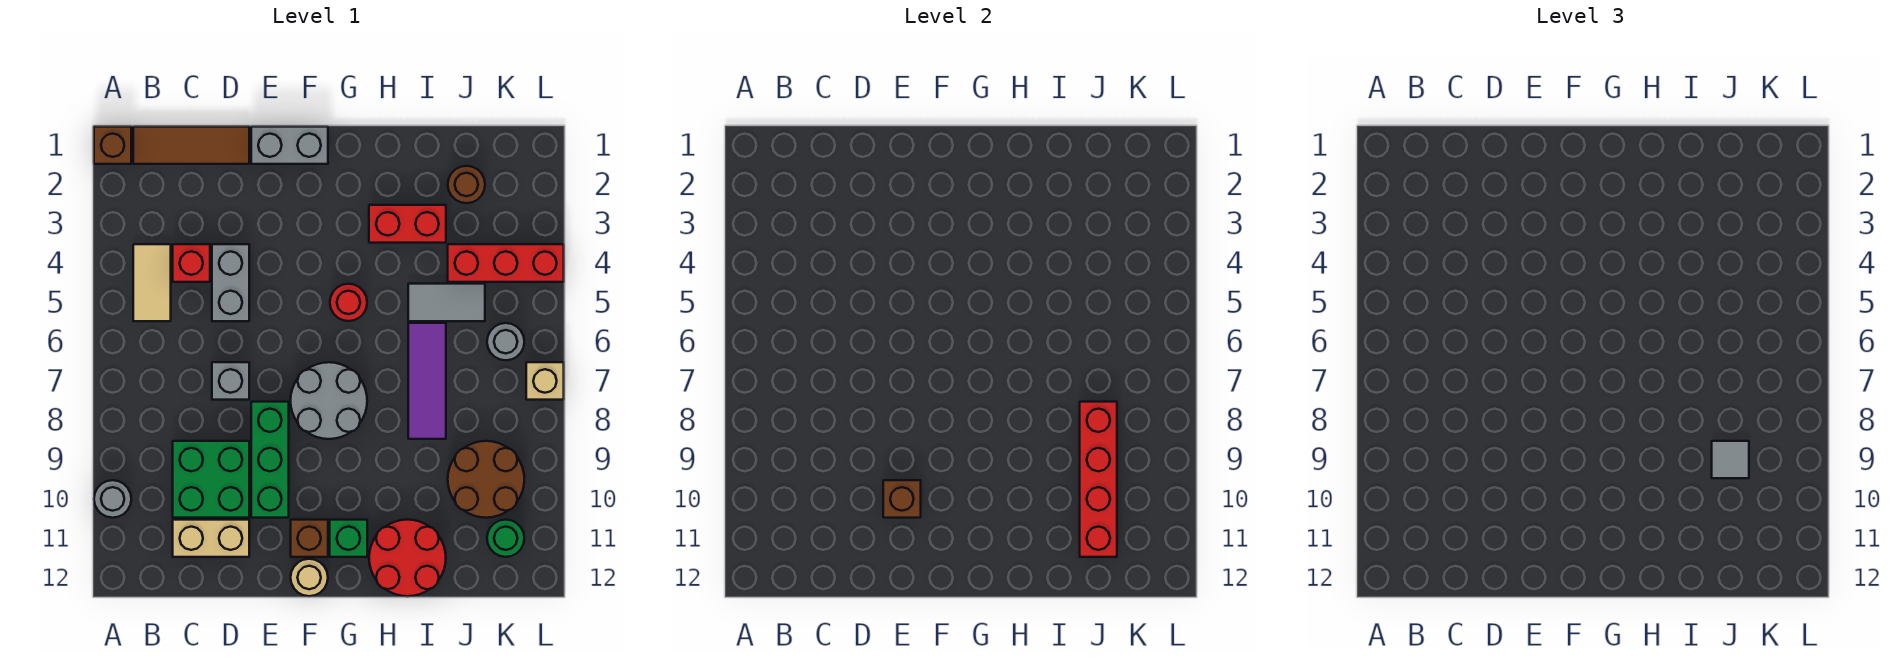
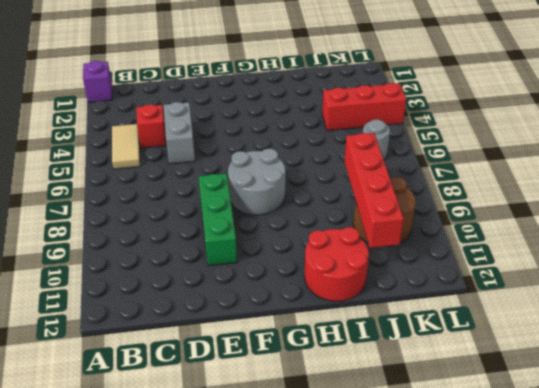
purple 1x1 brick [83,61,112,102] -> brown 1x1 brick [94,127,131,164]
none -> grey 1x1 round brick [94,480,131,518]
none -> brown 1x3 tile [133,127,249,164]
none -> green 2x2 brick [173,441,249,518]

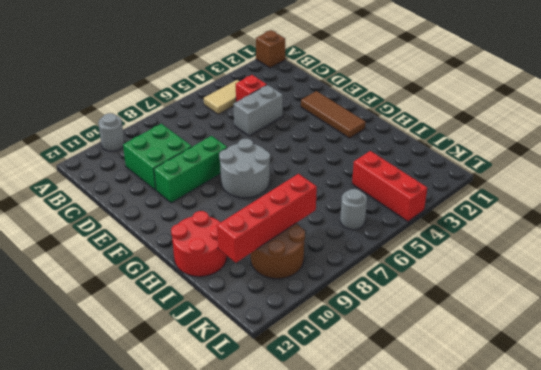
brown 1x3 tile [301,91,366,138] -> brown 1x3 tile moved to [133,127,249,164]
none -> tan 1x2 brick [173,520,249,557]
none -> grey 1x1 brick [212,362,249,400]
none -> grey 1x2 brick [251,127,328,164]

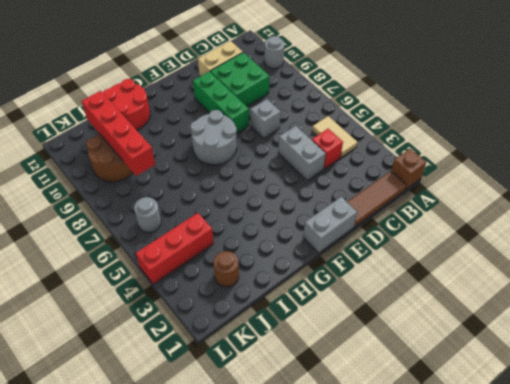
none -> brown 1x1 brick [291,520,328,557]
none -> tan 1x1 round brick [291,559,328,596]
none -> red 1x1 round brick [330,284,367,321]

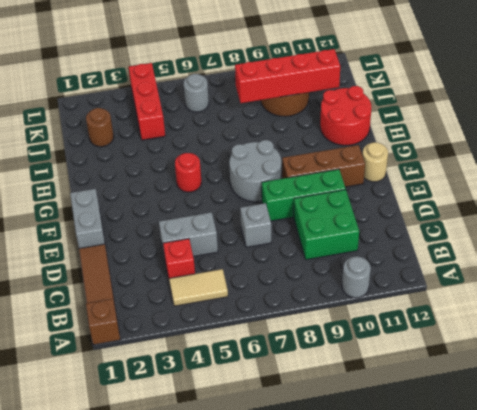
brown 1x3 brick [282,145,365,187] -> brown 1x1 brick [291,520,328,557]
none -> tan 1x2 brick [173,520,249,557]
none -> green 1x1 brick [330,520,367,557]
none -> red 1x2 brick [369,205,446,243]

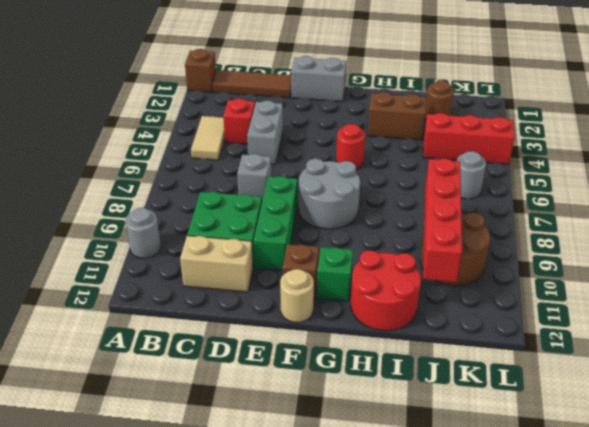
brown 1x2 brick [368,92,426,140] -> red 1x2 brick [369,205,446,243]
none -> grey 1x2 tile [408,284,485,321]
none -> purple 1x3 tile [408,323,446,439]
none -> green 1x1 round brick [487,520,524,557]

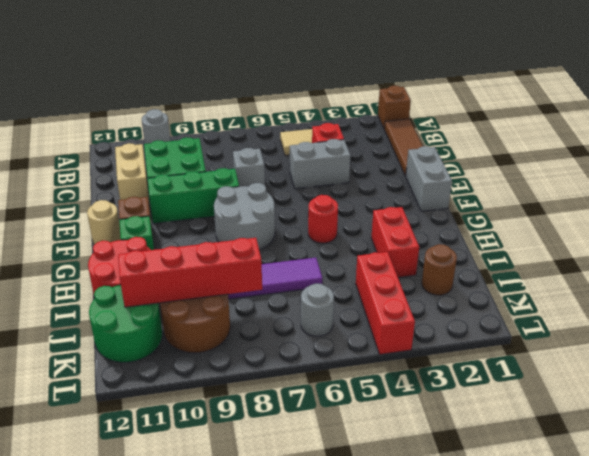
green 2x2 round brick [89,285,162,362] -> green 1x1 round brick [487,520,524,557]
none -> grey 1x2 tile [408,284,485,321]
none -> tan 1x1 brick [526,362,564,400]
none -> brown 1x1 brick [883,480,921,518]

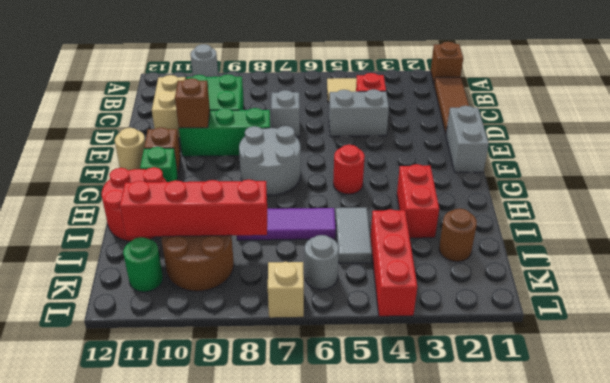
none -> grey 1x1 tile [1712,441,1749,478]

